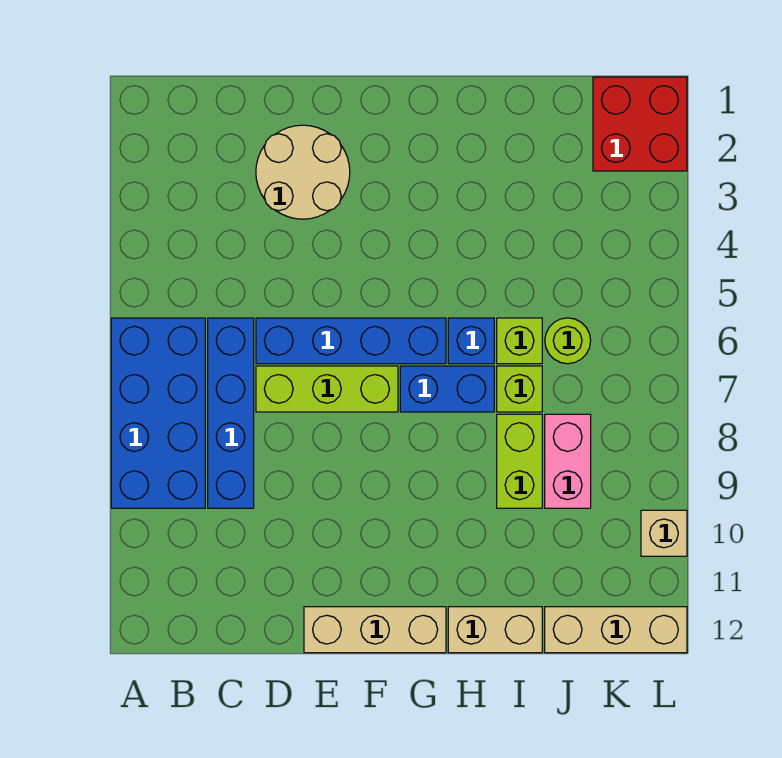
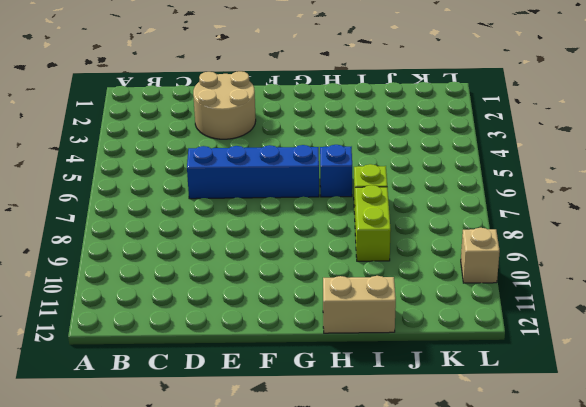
none -> blue 2x4 brick [111,318,205,508]
none -> blue 1x4 brick [208,318,254,508]
none -> lime 1x3 brick [256,366,398,412]

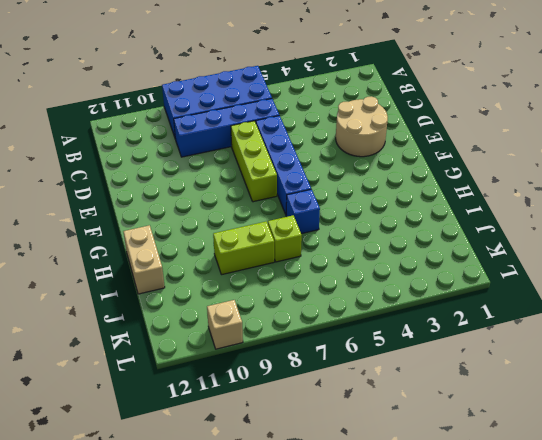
none -> tan 1x3 brick [304,607,446,653]
none -> blue 1x2 brick [400,366,494,412]
none -> lime 1x1 brick [497,318,542,364]

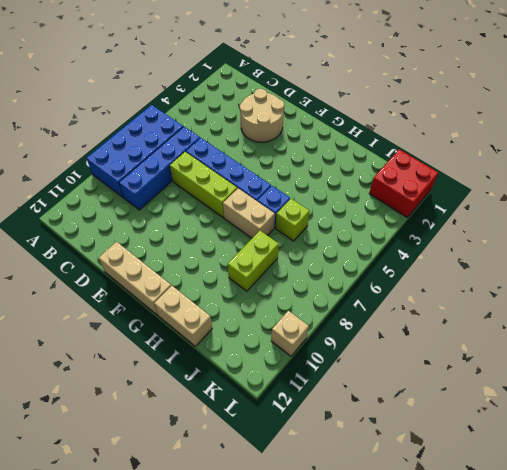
tan 1x2 brick [223,188,275,238] -> blue 1x2 brick [400,366,494,412]
none -> lime 1x1 brick [497,366,542,412]
none -> lime 1x1 round brick [545,318,591,364]
none -> pink 1x2 brick [545,414,591,508]

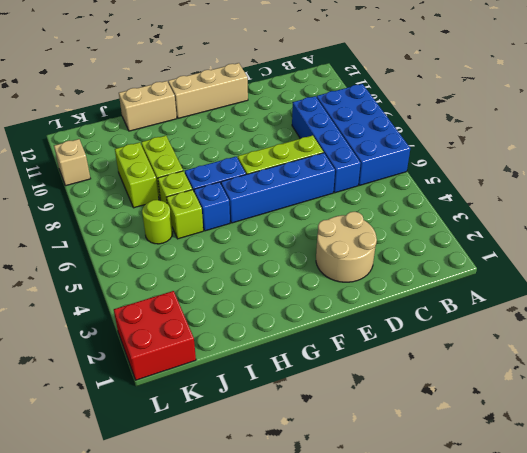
lime 1x2 brick [115,142,159,208] -> pink 1x2 brick [545,414,591,508]
none -> tan 1x3 brick [545,607,687,653]

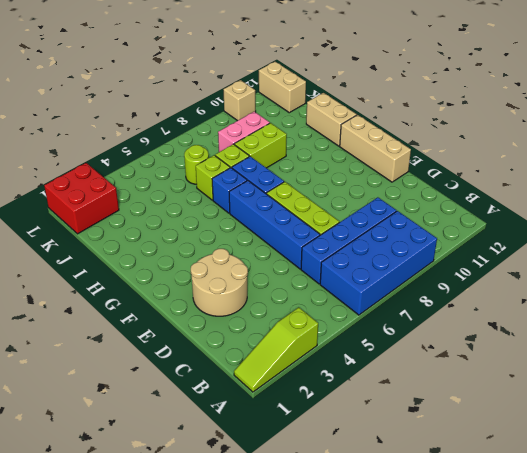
lime 1x3 slope [234,307,318,392] -> none
tan 1x2 brick [259,62,306,113] -> tan 1x3 brick [545,607,687,653]

